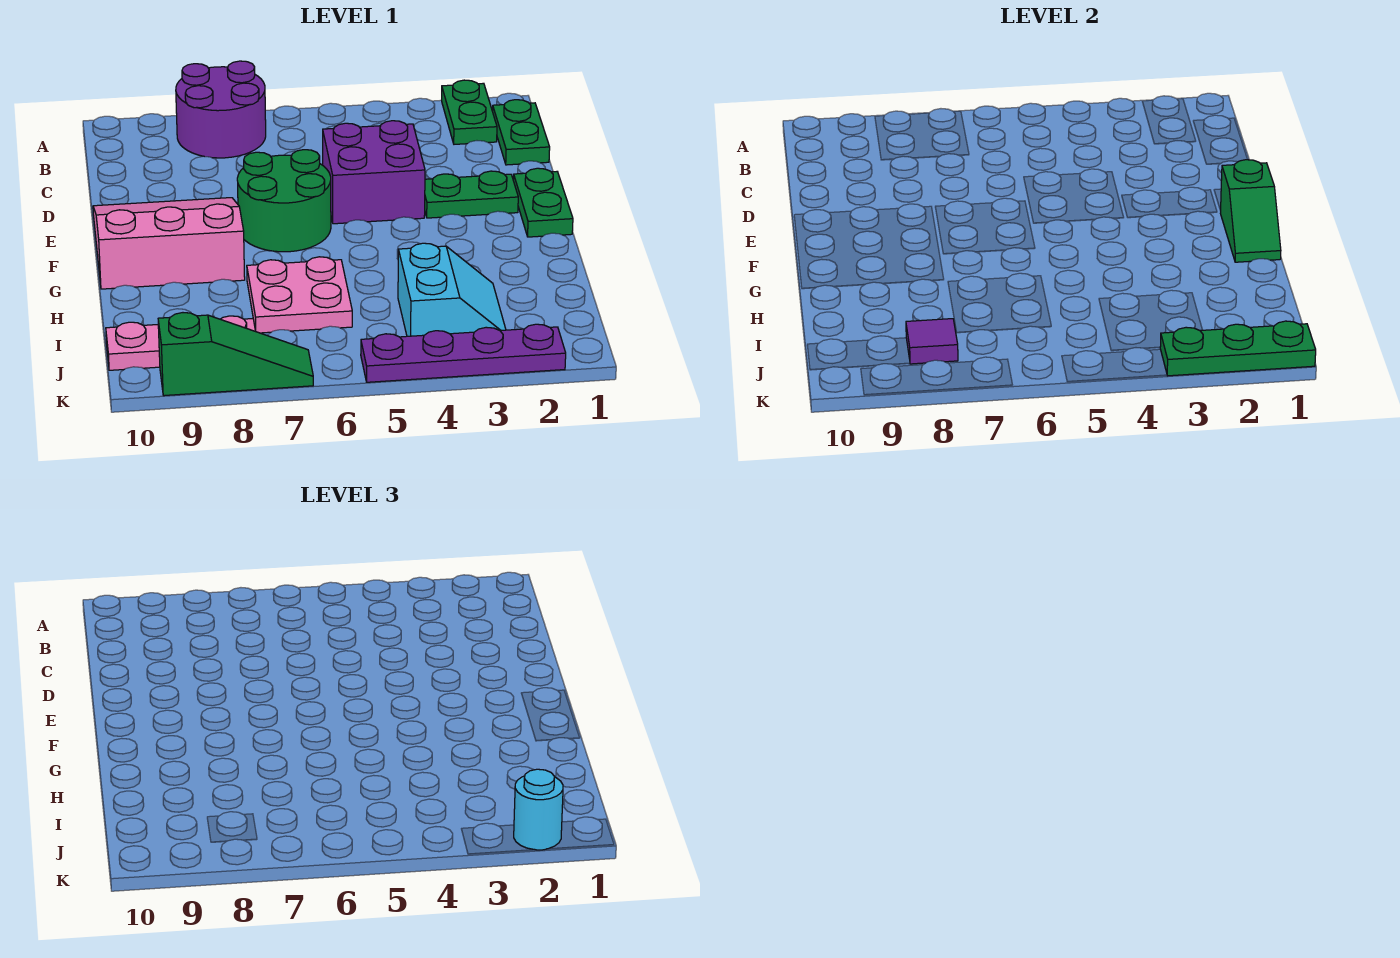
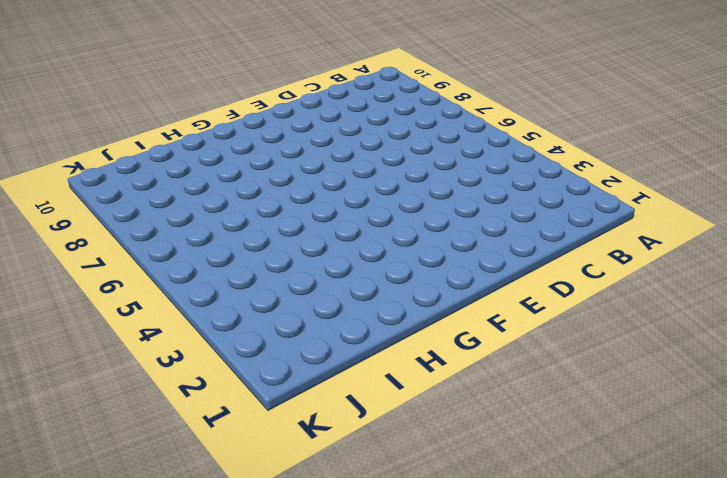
none -> green 1x2 plate [442,80,497,144]
none -> purple 2x2 round brick [176,61,266,158]
none -> green 1x2 plate [493,100,550,165]

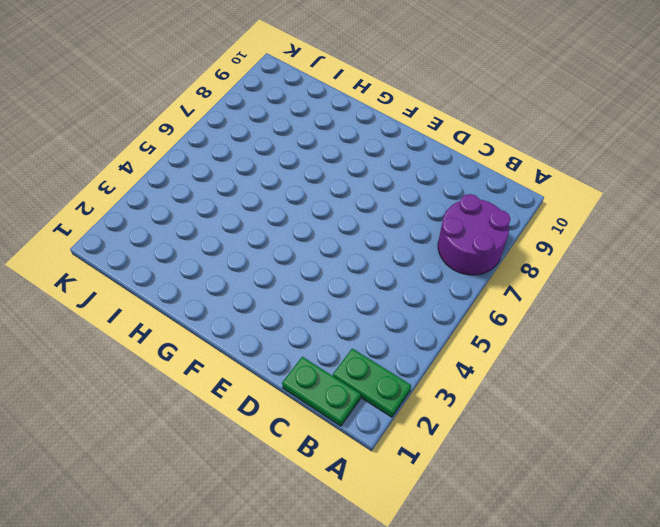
none -> purple 2x2 brick [323,121,425,224]
none -> green 1x2 plate [513,168,573,237]
none -> green 1x2 plate [425,171,518,218]

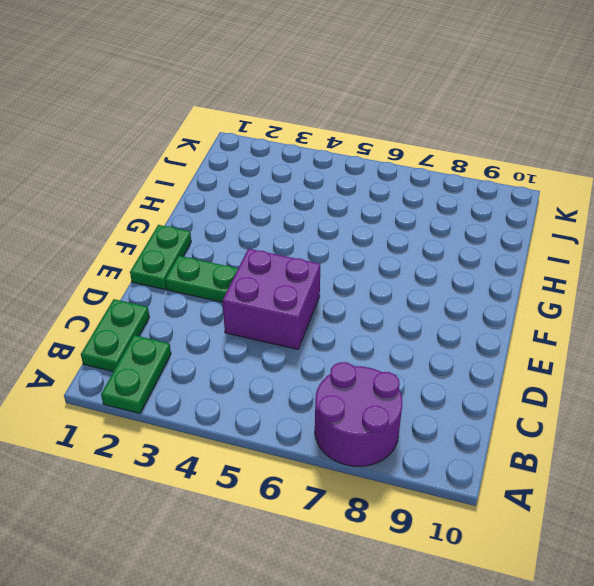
none -> green 2x2 round brick [237,150,331,252]
none -> pink 3x3 slope [93,198,245,289]
none -> pink 2x2 plate [247,257,352,333]

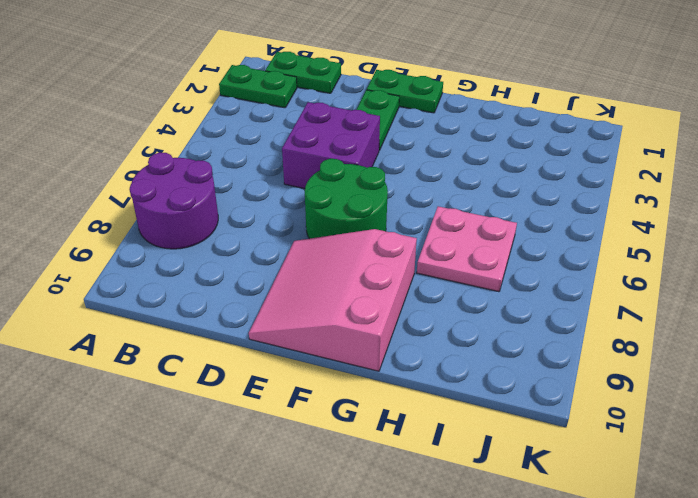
none -> cyan 2x2 slope [398,243,506,336]
none -> pink 1x3 plate [106,316,255,370]
none -> purple 1x4 plate [361,324,566,382]

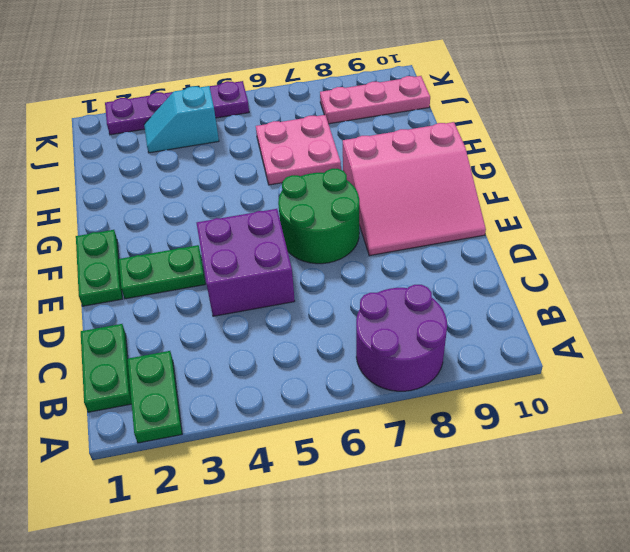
cyan 1x2 slope [144,86,219,153] -> cyan 2x2 slope [398,243,506,336]
none -> green 1x3 slope [158,313,313,396]
none -> green 1x2 slope [1220,160,1281,262]
none -> purple 1x1 tile [906,319,958,364]

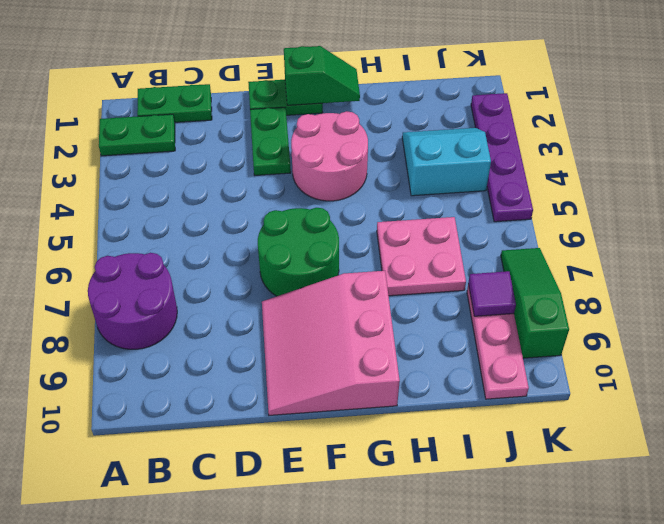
pink 2x2 round brick [291,111,368,201] -> none
none -> purple 2x2 brick [323,121,425,224]
none -> green 1x3 plate [1160,321,1316,376]
none -> cyan 1x1 round brick [514,769,563,850]

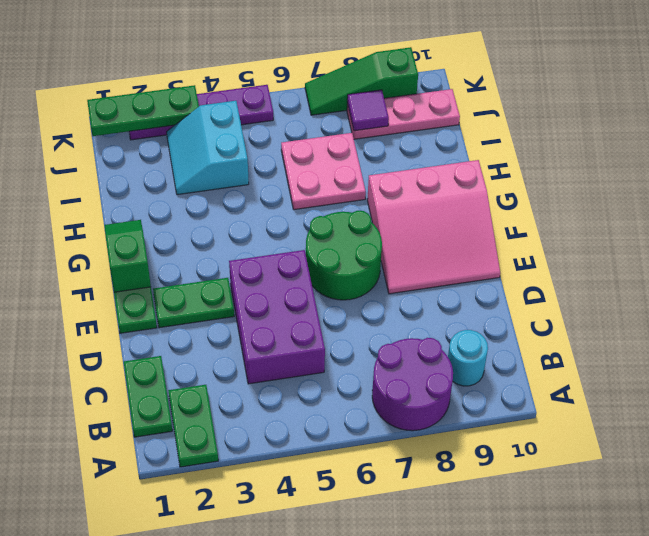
cyan 1x1 round brick [448,330,488,386] -> cyan 1x1 round brick moved to [514,769,563,850]
purple 2x3 brick [229,250,325,384] -> purple 2x2 brick [323,121,425,224]

